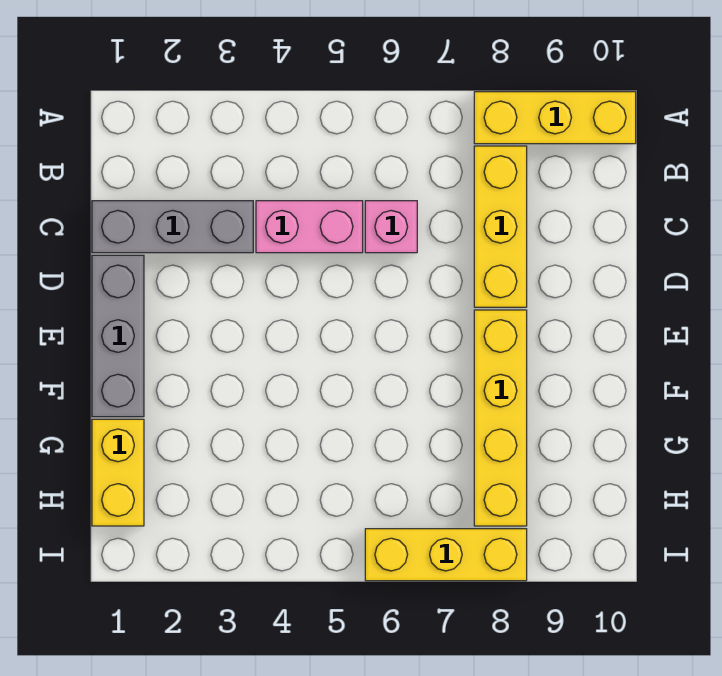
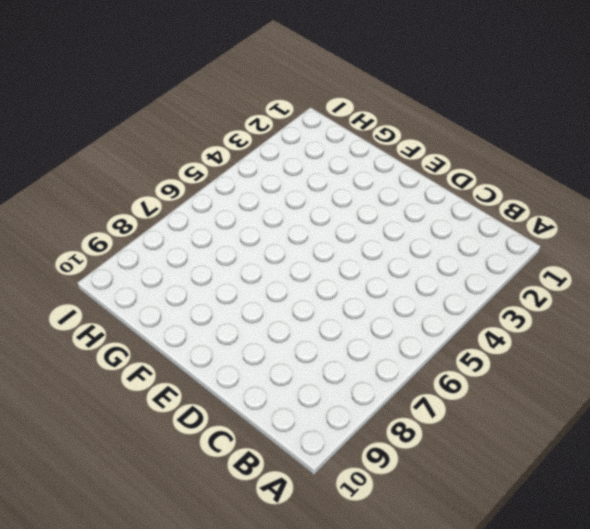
none -> yellow 1x3 brick [474,92,636,144]
none -> yellow 1x3 brick [474,146,527,307]

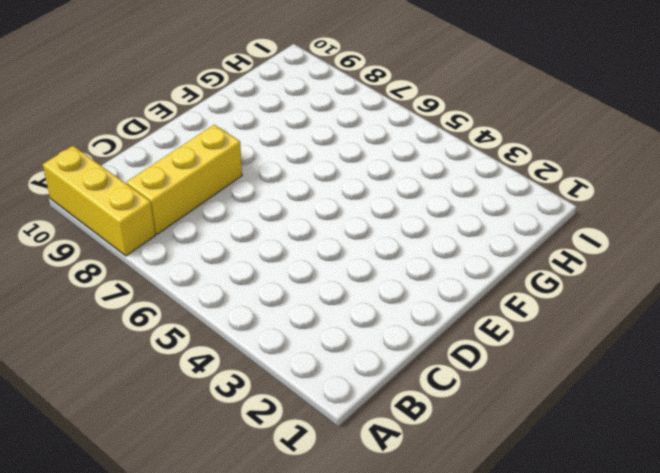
none -> grey 1x3 brick [92,201,253,253]
none -> pink 1x2 brick [256,201,363,253]

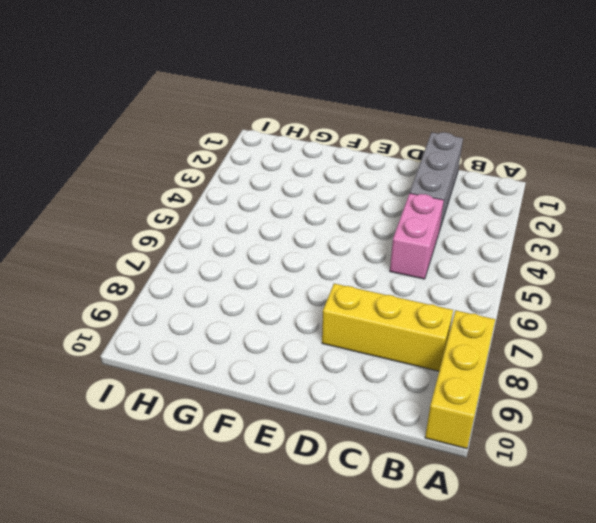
none -> pink 1x1 brick [365,201,417,253]
none -> grey 1x3 brick [92,255,144,417]

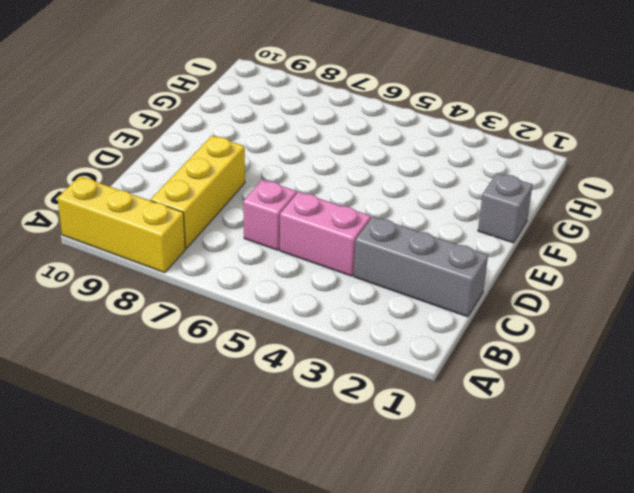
grey 1x1 brick [478,173,533,243] -> grey 1x3 brick [92,255,144,417]
none -> yellow 1x4 brick [474,310,527,526]
none -> yellow 1x2 brick [92,419,144,526]

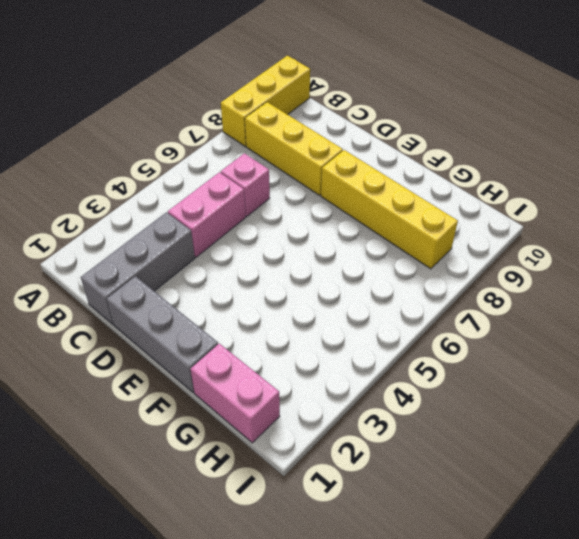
pink 1x2 brick [191,344,280,443] -> yellow 1x2 brick [92,419,144,526]
none -> yellow 1x3 brick [365,529,527,581]

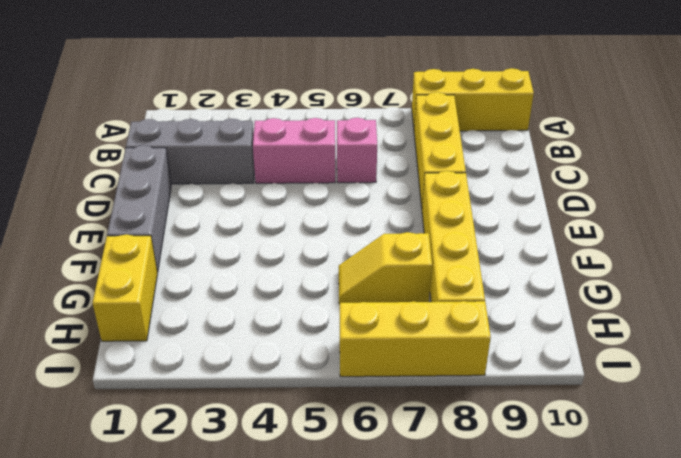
yellow 1x2 slope [339,232,432,304] -> none

